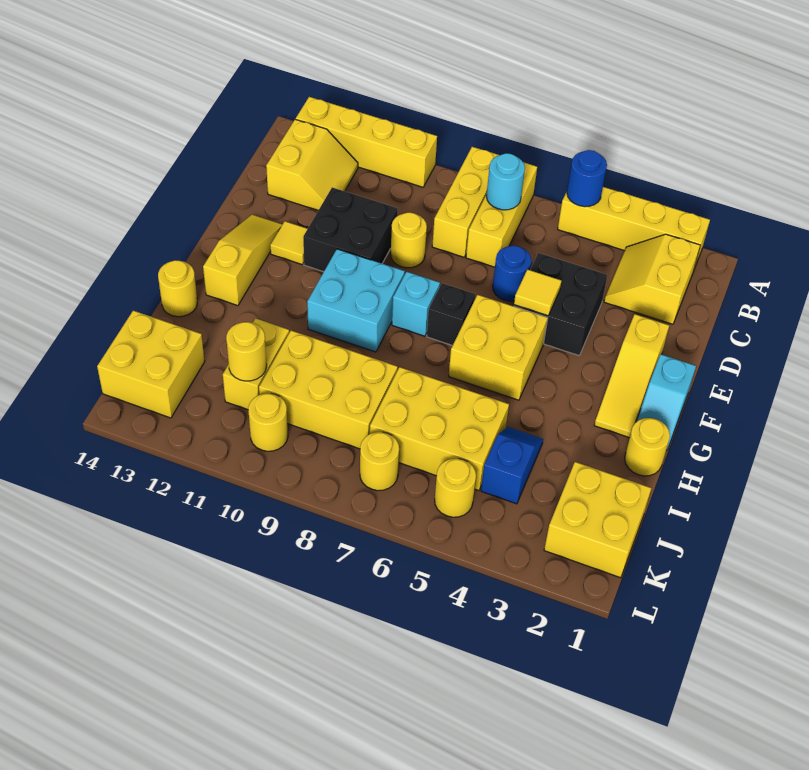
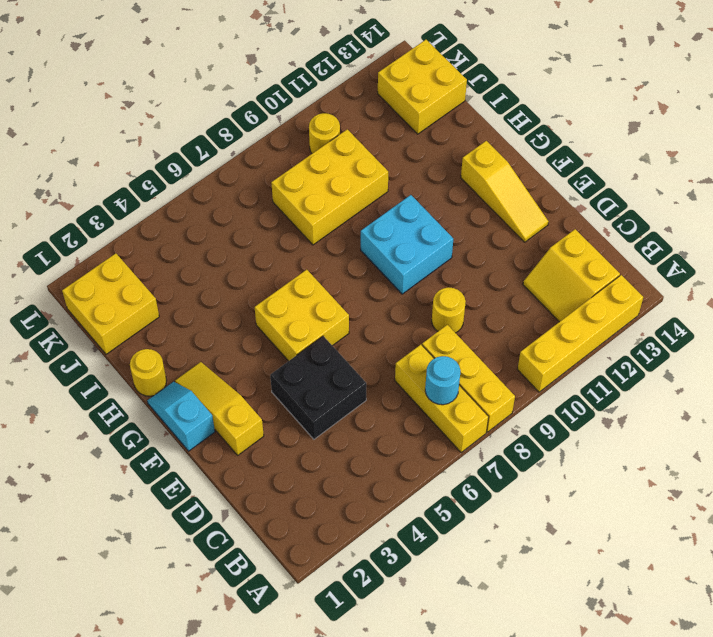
none -> yellow 1x4 brick [558,187,710,269]
none -> yellow 2x2 slope [604,234,700,324]
none -> blue 1x1 round brick [493,246,532,301]
none -> black 2x2 brick [303,187,398,272]

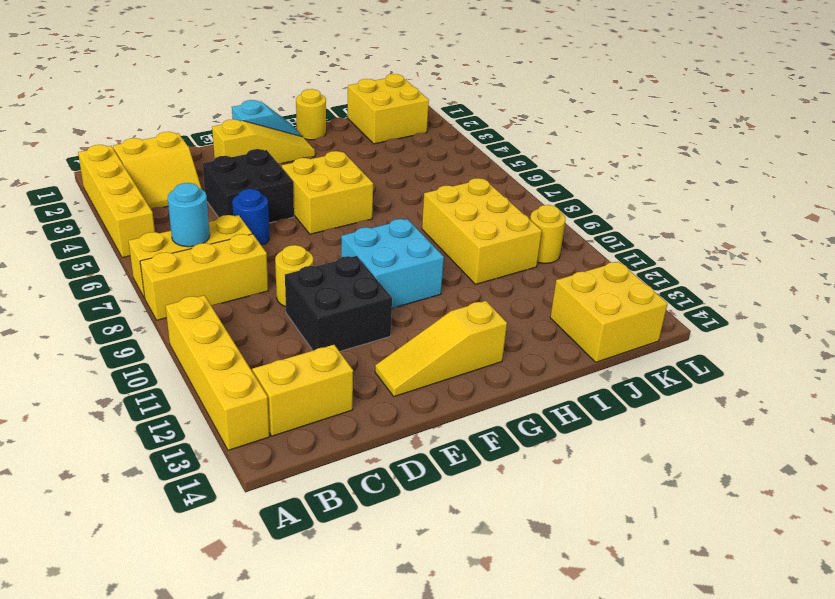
none -> yellow 1x1 tile [270,221,307,264]
none -> black 1x1 brick [427,283,476,346]
none -> cyan 1x1 brick [392,272,440,336]
none -> yellow 1x1 round brick [158,260,197,317]

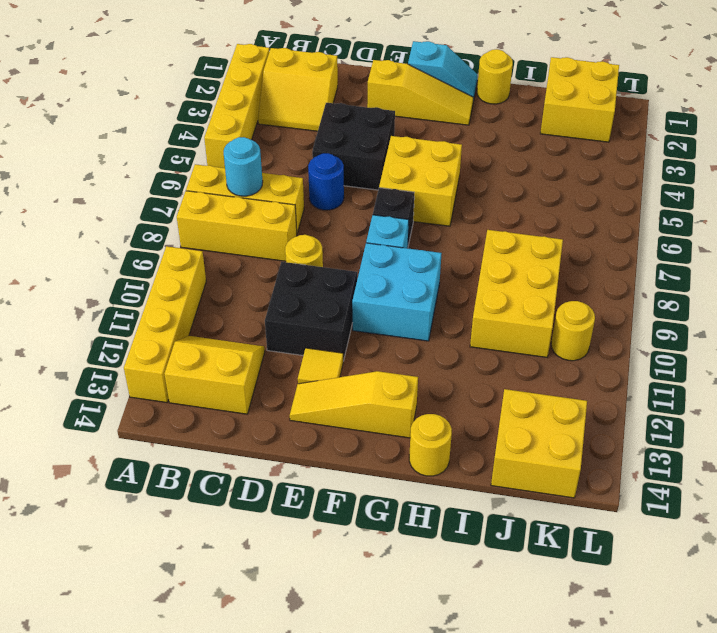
none -> blue 1x2 slope [481,427,543,504]
none -> yellow 2x3 brick [370,367,509,491]
none -> yellow 1x2 brick [223,318,289,410]
none -> yellow 1x1 round brick [435,458,476,517]

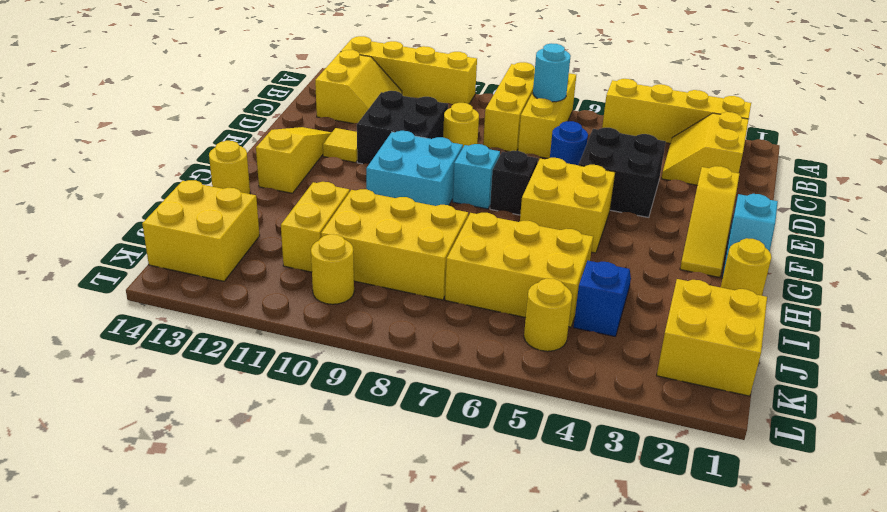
none -> yellow 1x1 round brick [360,432,399,491]
none -> blue 1x1 round brick [567,150,607,207]
none -> yellow 1x1 tile [514,270,561,316]
none -> yellow 1x1 round brick [226,322,267,381]

